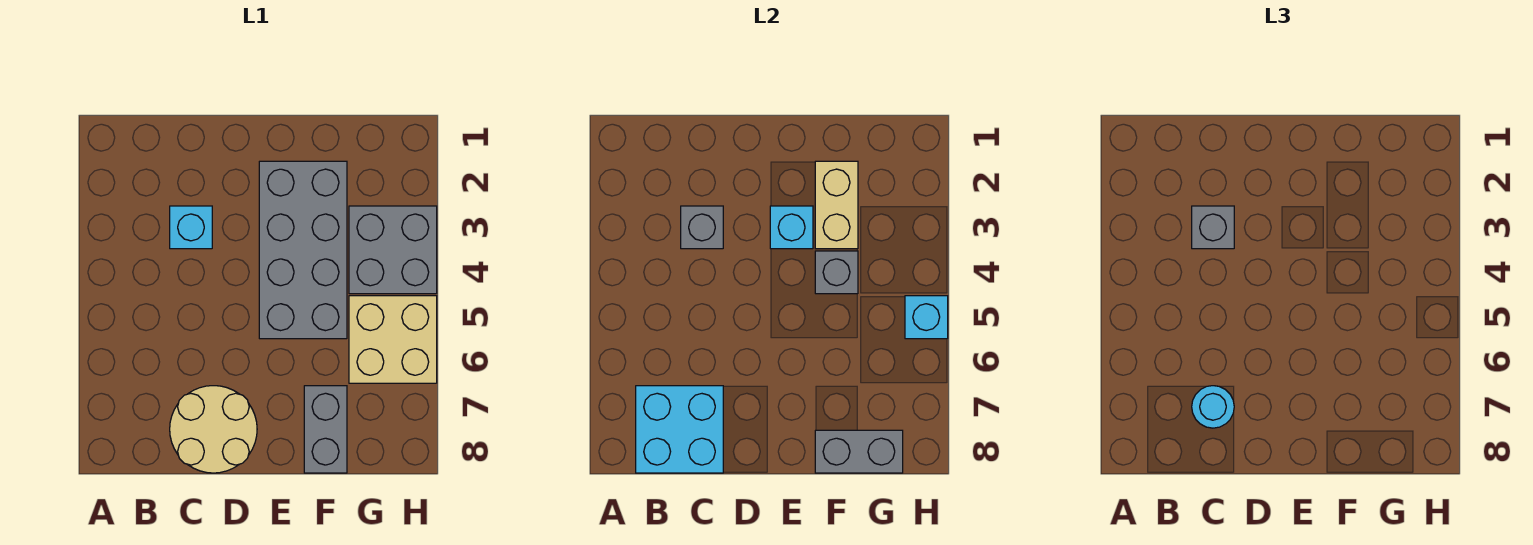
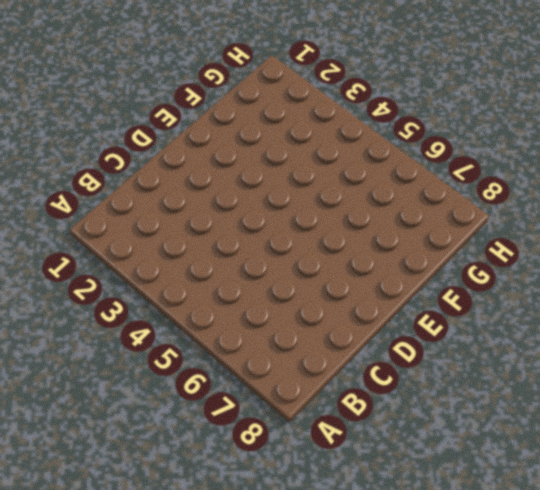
none -> cyan 1x1 brick [170,206,212,249]
none -> tan 2x2 round brick [170,386,257,473]
none -> grey 2x4 brick [259,161,347,339]

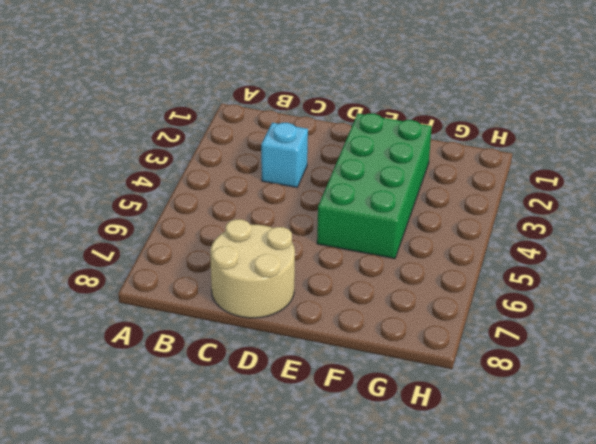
green 2x4 brick [317,114,432,259] -> grey 2x4 brick [259,161,347,339]
none -> grey 1x2 brick [304,386,347,473]
none -> grey 2x2 brick [349,206,437,294]
none -> tan 2x2 brick [349,296,437,383]

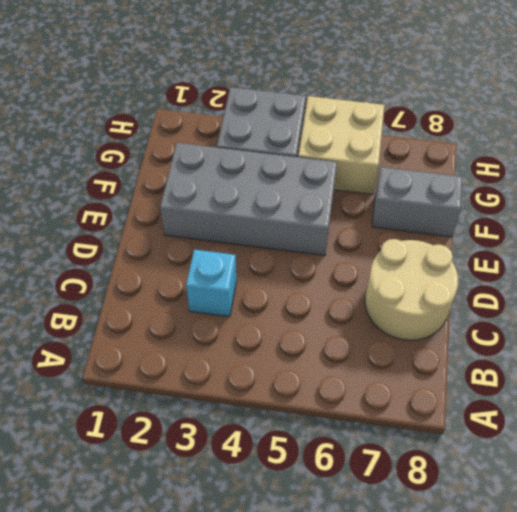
none -> cyan 2x2 brick [636,386,723,473]
none -> grey 1x1 brick [681,206,723,249]
none -> cyan 1x1 brick [770,206,813,249]

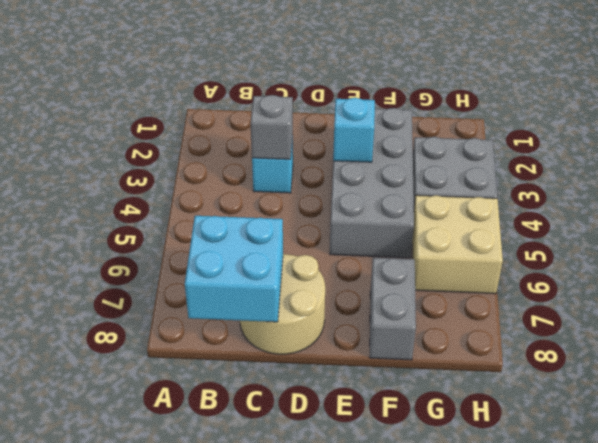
none -> tan 1x2 brick [815,161,858,249]
none -> grey 1x1 brick [815,251,858,294]
none -> grey 1x2 brick [815,430,903,473]

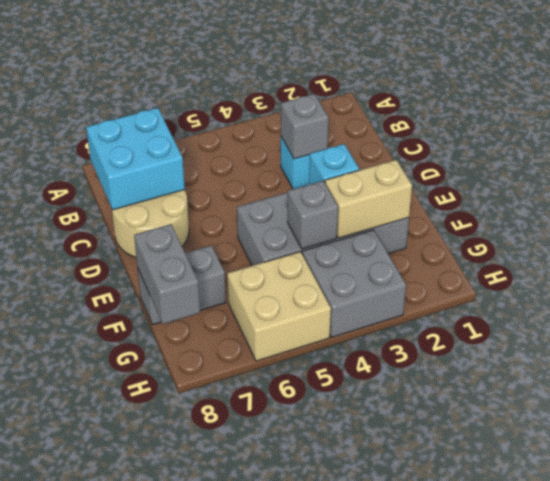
none -> cyan 1x1 brick [905,296,948,339]
none -> grey 1x1 brick [1192,206,1234,249]
none -> cyan 1x1 round brick [1192,386,1234,428]

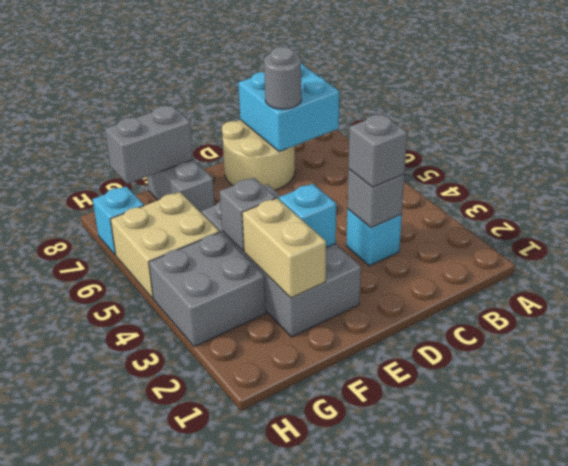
grey 1x1 round brick [264,47,301,109] -> cyan 1x1 round brick [1192,386,1234,428]
cyan 1x1 brick [93,186,144,255] -> cyan 1x1 brick moved to [905,296,948,339]

